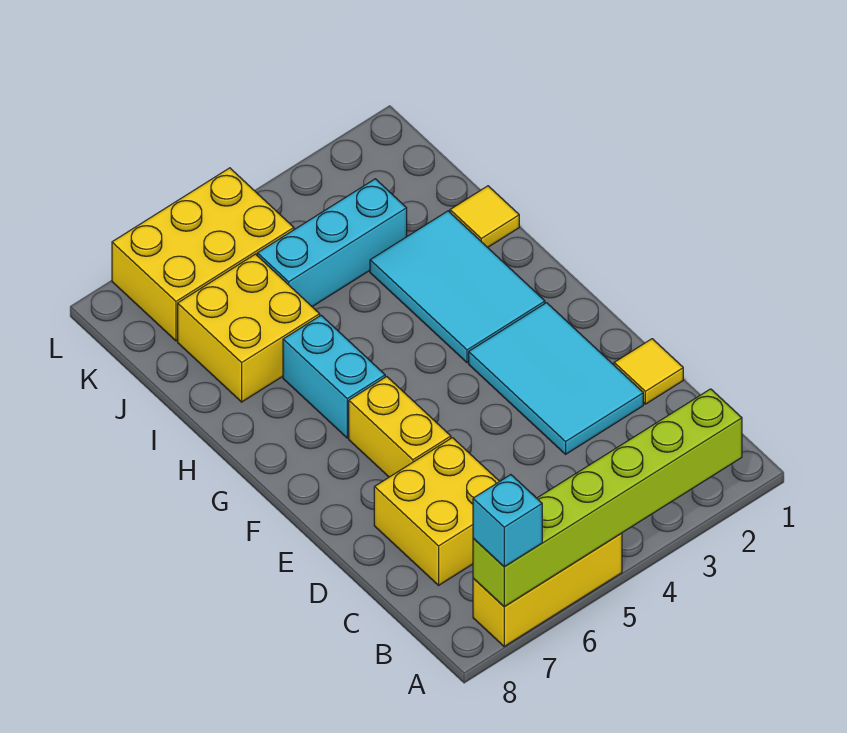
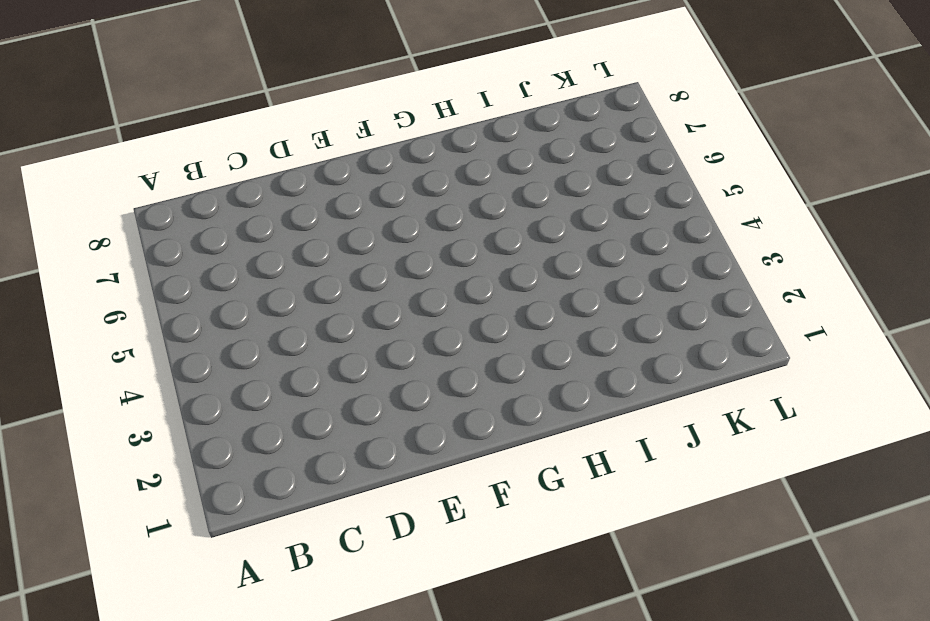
none -> yellow 1x3 brick [473,533,622,646]
none -> yellow 2x2 brick [374,438,499,585]
none -> yellow 1x1 tile [614,339,683,404]

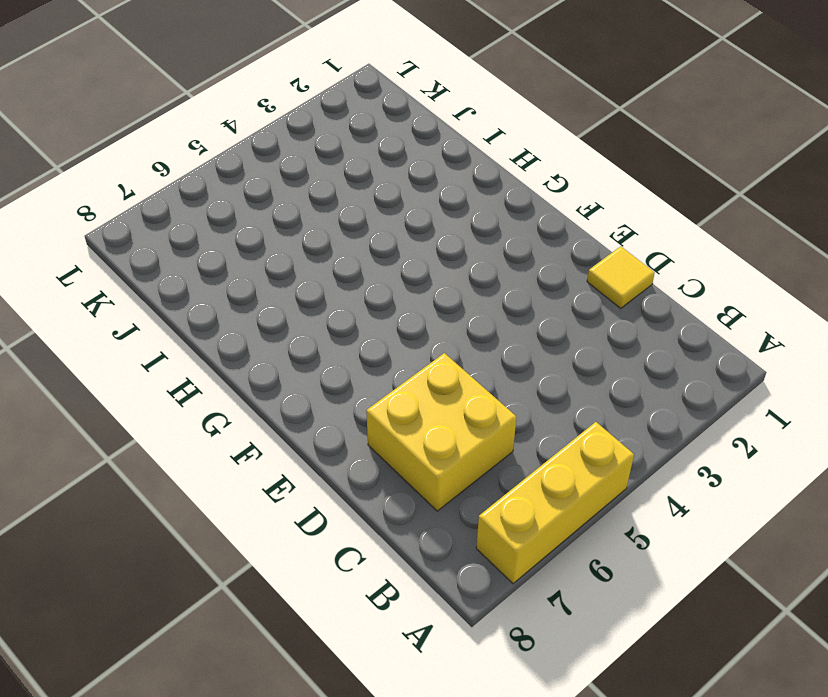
none -> cyan 2x3 tile [469,303,643,454]
none -> yellow 1x2 brick [349,377,451,477]
none -> cyan 2x3 tile [370,211,545,363]

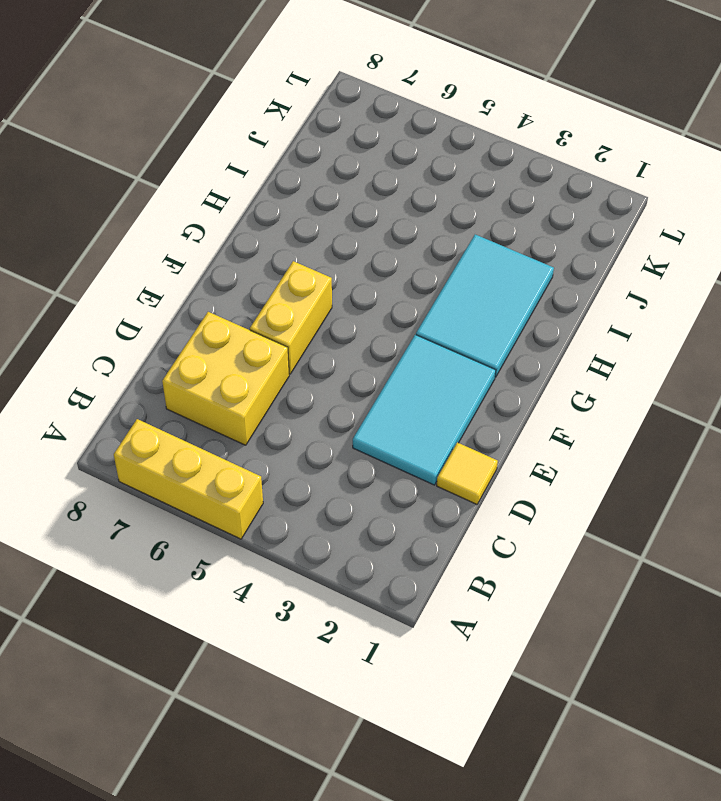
none -> cyan 1x2 brick [283,316,385,438]
none -> yellow 1x1 tile [450,186,519,247]
none -> yellow 2x2 brick [178,254,320,402]

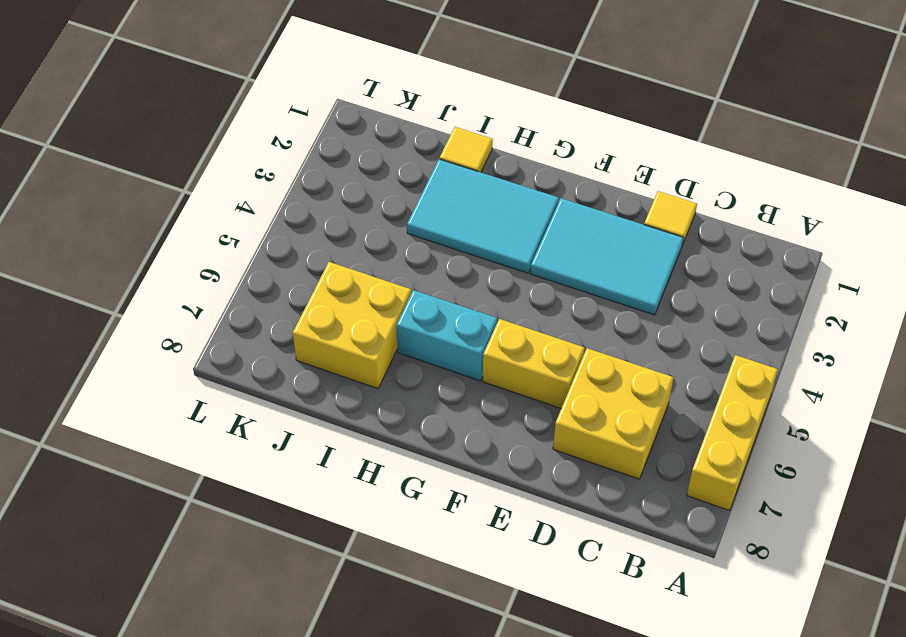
none -> cyan 1x3 brick [257,179,407,307]
none -> yellow 2x3 brick [112,168,294,341]
none -> lime 1x6 brick [473,389,742,607]

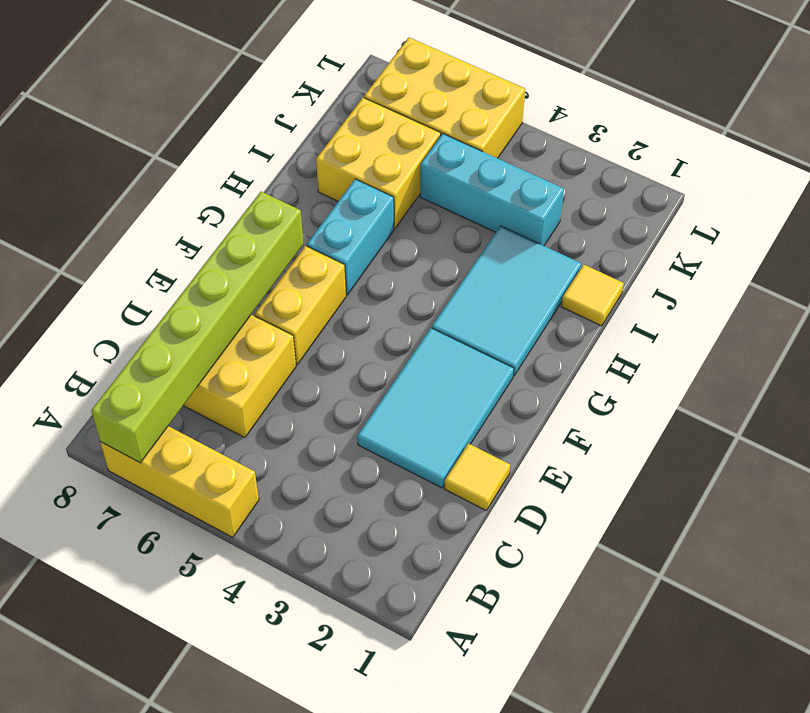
lime 1x6 brick [91,192,303,463] -> lime 1x6 brick turned to [473,389,742,607]
none -> cyan 1x1 brick [473,475,542,567]

